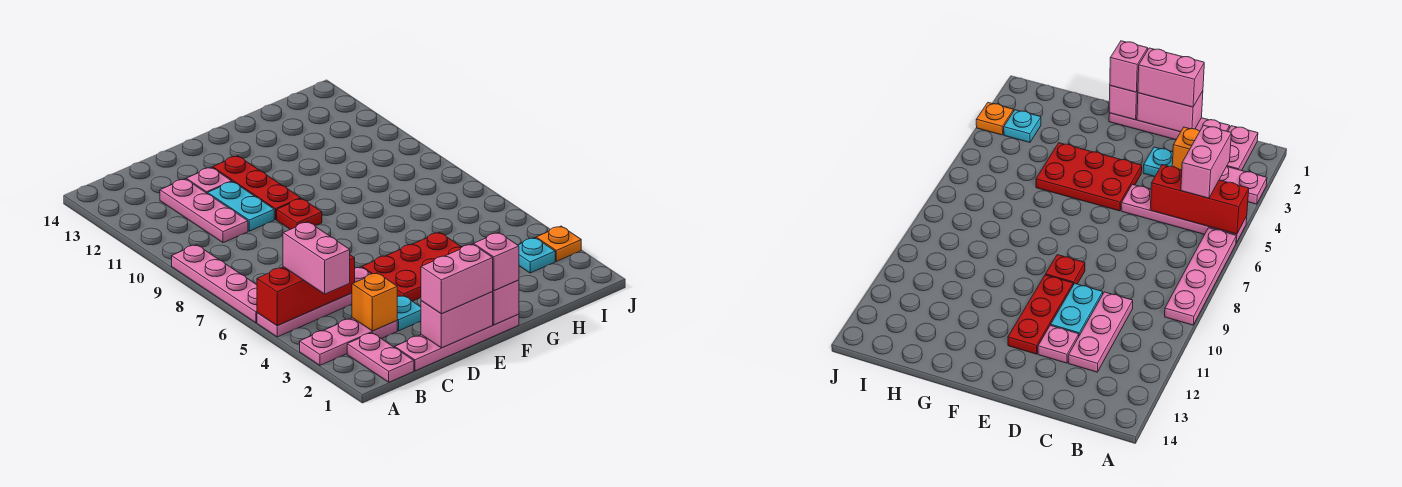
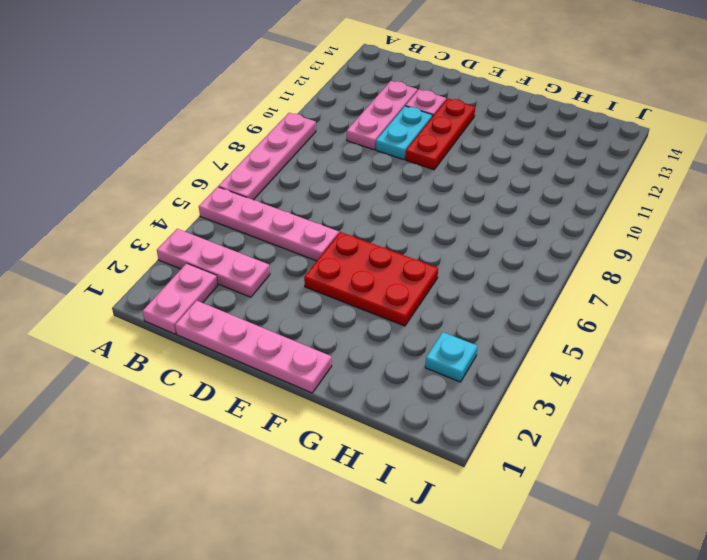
none -> cyan 1x1 plate [397,295,421,331]
none -> red 1x1 plate [277,198,322,229]
none -> orange 1x1 plate [536,226,581,261]

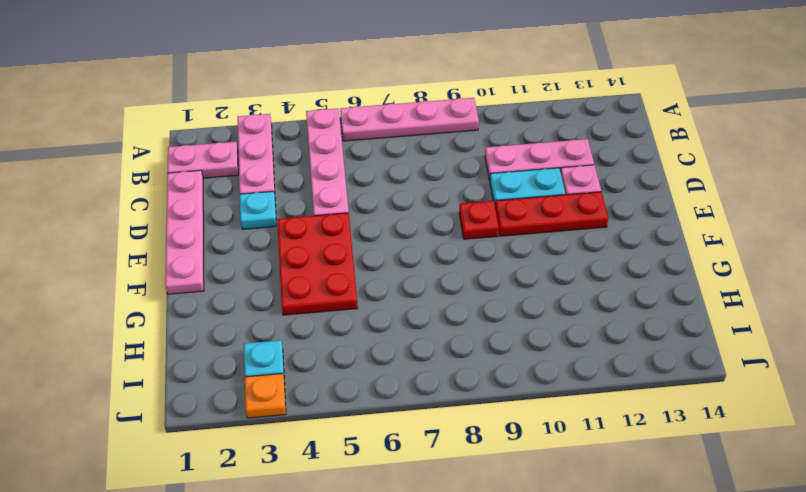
none -> red 1x3 brick [257,255,355,326]
none -> orange 1x1 brick [352,273,397,331]
none -> pink 1x2 brick [421,292,493,348]

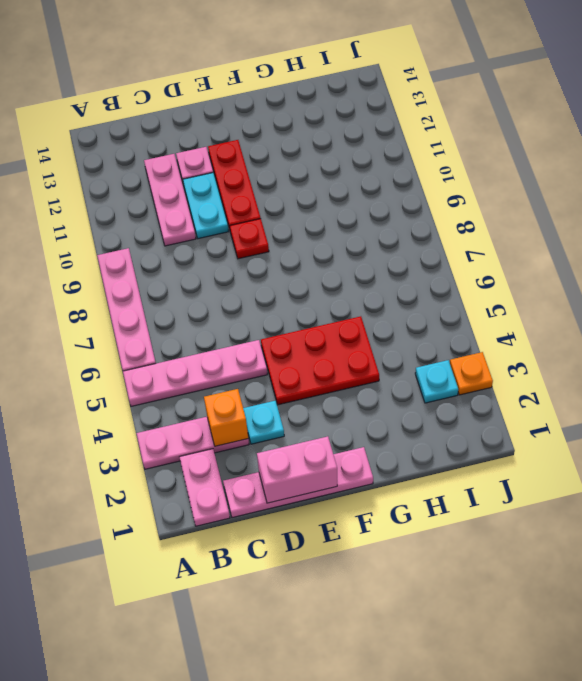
none -> red 1x3 brick [257,255,355,326]
none -> pink 1x1 brick [492,280,519,325]
none -> pink 1x2 brick [283,222,350,294]

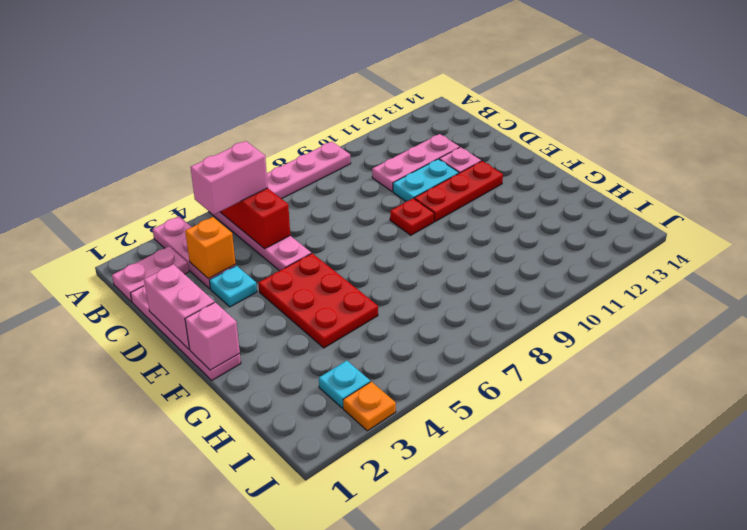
none -> pink 1x2 brick [421,244,493,314]
none -> pink 1x1 brick [473,233,519,291]

